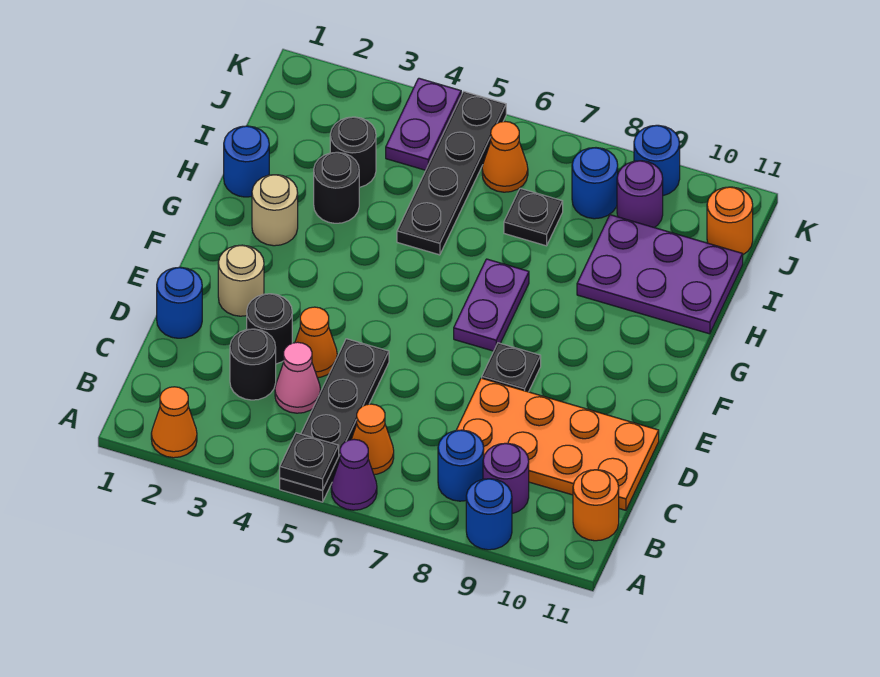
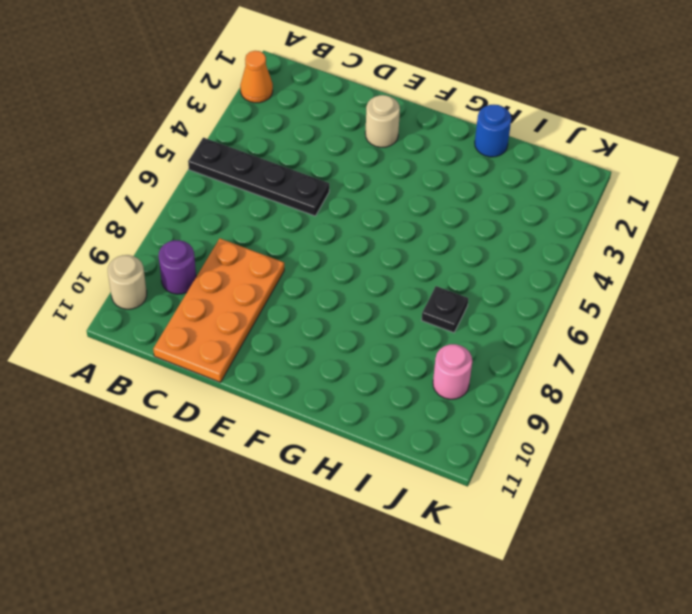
tan 1x1 round brick [108,255,147,309] -> tan 1x1 round brick moved to [252,175,298,246]
pink 1x1 round brick [433,344,472,399] -> purple 1x1 round brick [617,161,663,228]
none -> purple 1x1 cone [331,439,377,510]
none -> blue 1x1 round brick [466,479,512,550]
none -> orange 1x1 cone [351,404,394,475]
none -> blue 1x1 round brick [438,430,484,501]

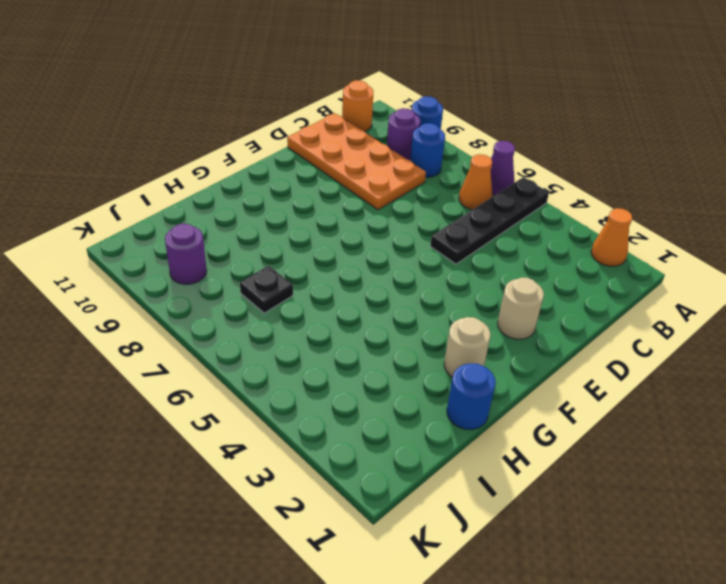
none -> black 1x1 round brick [230,329,276,400]
none -> pink 1x1 cone [275,342,321,413]
none -> blue 1x1 round brick [157,267,202,338]
none -> black 1x1 round brick [247,294,292,364]

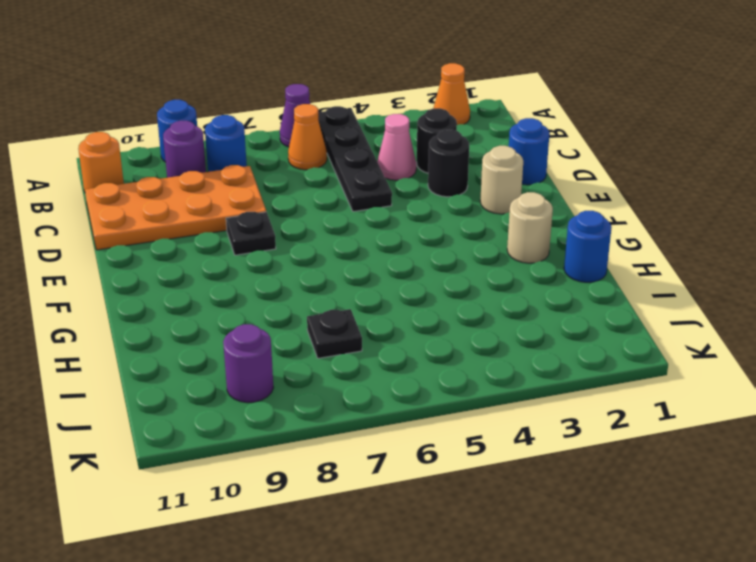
none -> orange 1x1 cone [295,307,337,378]
none -> purple 1x2 plate [454,259,529,351]
none -> black 1x1 round brick [314,152,359,223]
none -> black 1x4 plate [397,91,506,255]

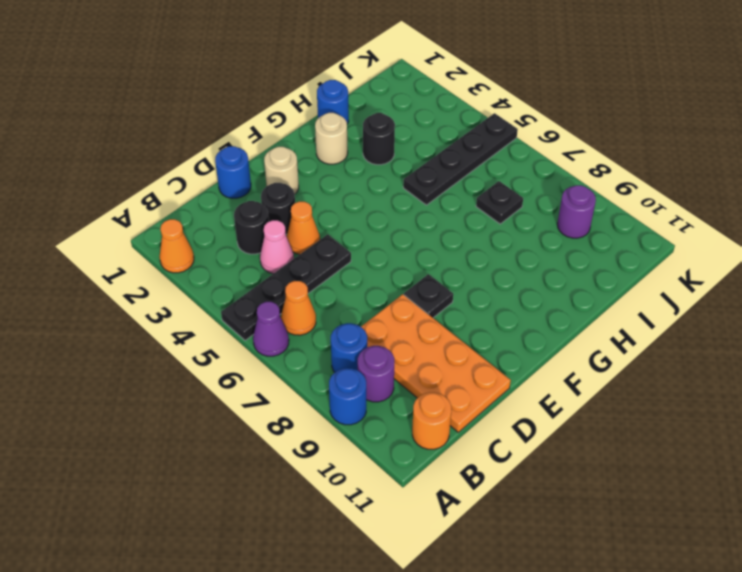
none -> purple 1x2 plate [454,259,529,351]
none -> purple 2x3 plate [577,215,743,334]
none -> black 1x1 round brick [330,117,376,188]
none -> purple 1x2 plate [386,78,461,170]

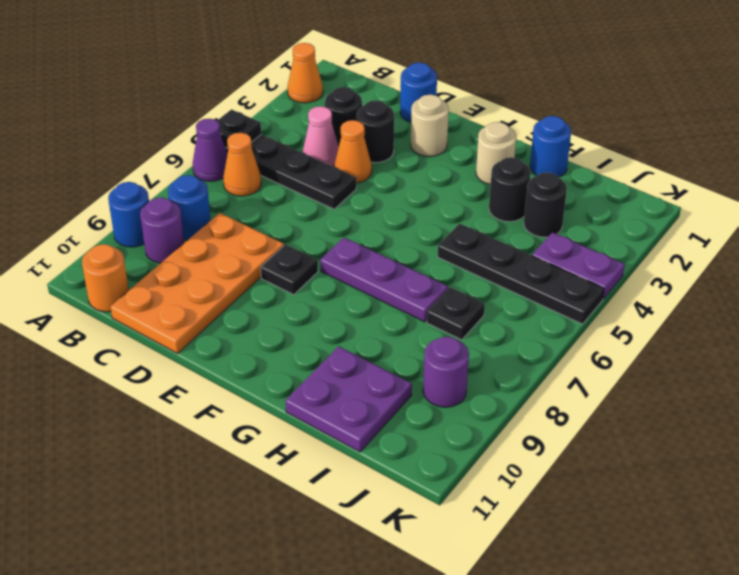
purple 1x3 plate [320,238,448,322] -> purple 1x2 plate [454,259,529,351]
purple 2x2 plate [286,346,412,452] -> purple 2x3 plate [577,215,743,334]
none -> orange 1x1 cone [482,122,528,192]
none -> blue 1x1 round brick [572,148,618,219]
none -> orange 1x1 round brick [707,187,753,254]
none -> blue 1x1 round brick [634,125,680,196]

